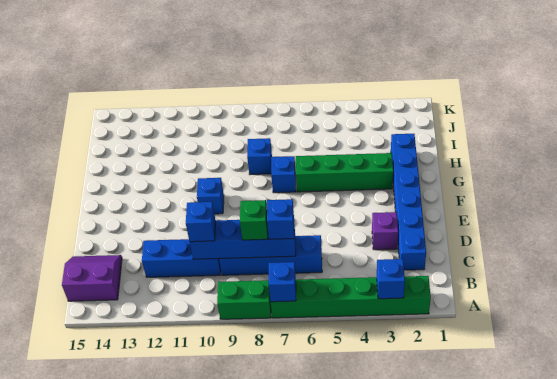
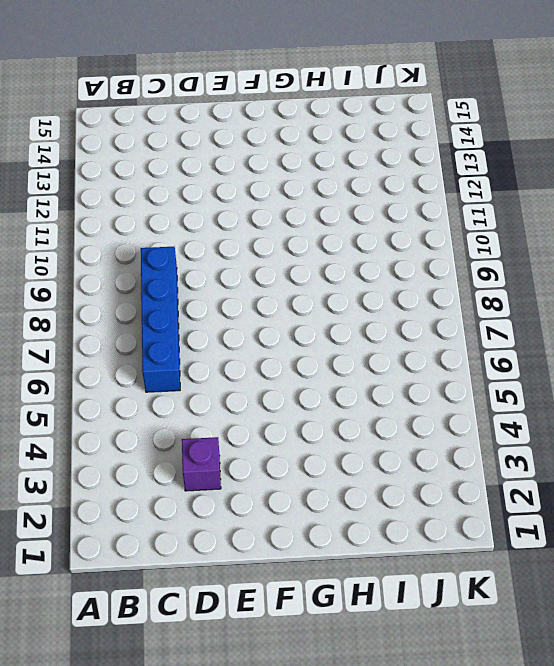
none -> green 1x6 brick [271,276,431,318]
none -> green 1x2 brick [217,280,271,319]
none -> purple 2x2 slope [62,255,122,301]

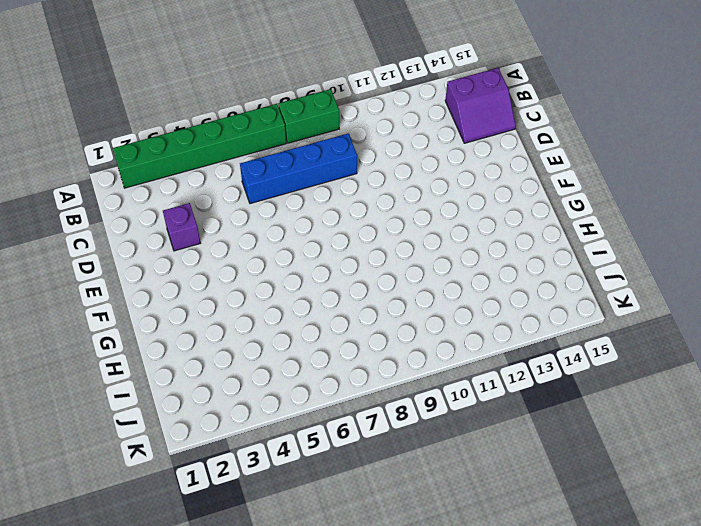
none -> blue 1x6 brick [391,134,426,270]
none -> blue 1x3 brick [142,239,221,277]
none -> blue 1x1 brick [197,178,224,214]

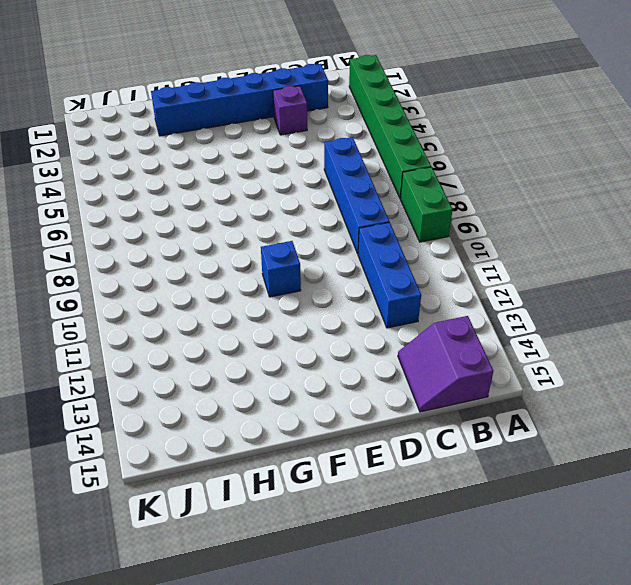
none -> green 1x4 brick [296,153,393,192]
none -> blue 1x1 brick [271,156,296,193]
none -> blue 1x1 brick [247,138,272,175]

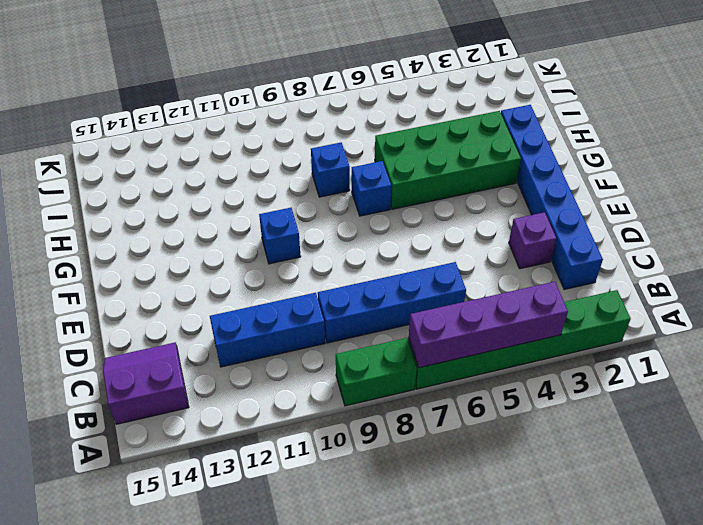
purple 1x4 brick [408,282,568,368] -> blue 1x1 brick [269,262,296,302]
green 2x4 brick [375,111,521,209] -> green 1x4 brick [296,153,393,192]
none -> blue 1x1 brick [377,259,405,299]
none -> blue 1x4 brick [190,220,296,259]
none -> blue 1x1 brick [267,199,294,239]

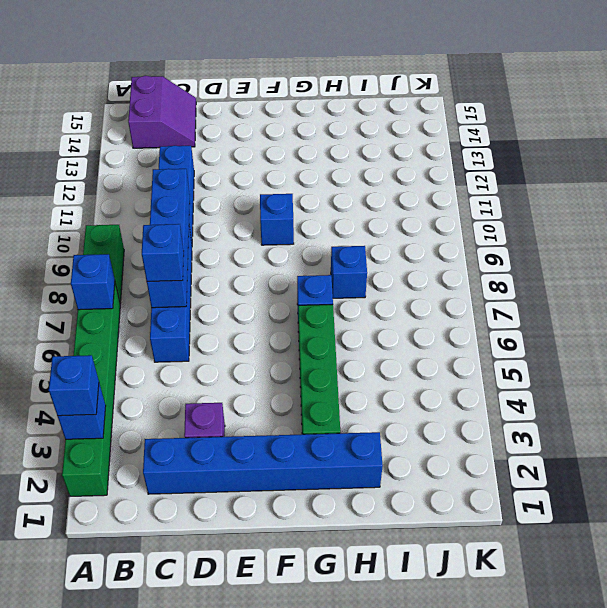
blue 1x1 brick [49,355,99,416] -> blue 1x1 brick moved to [186,202,216,242]
none -> green 1x1 brick [240,200,268,240]

